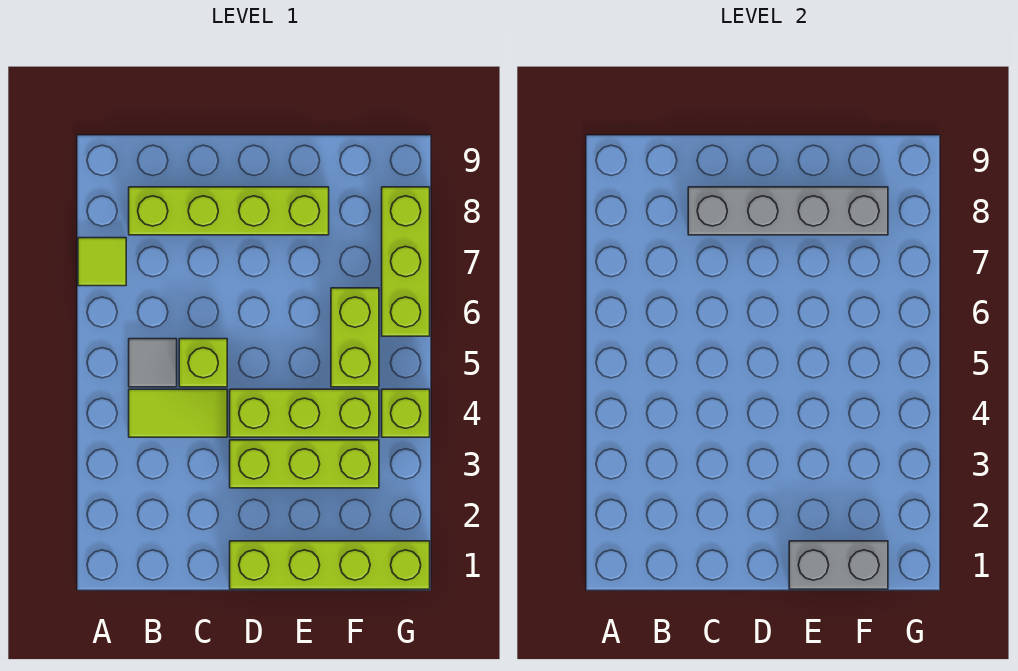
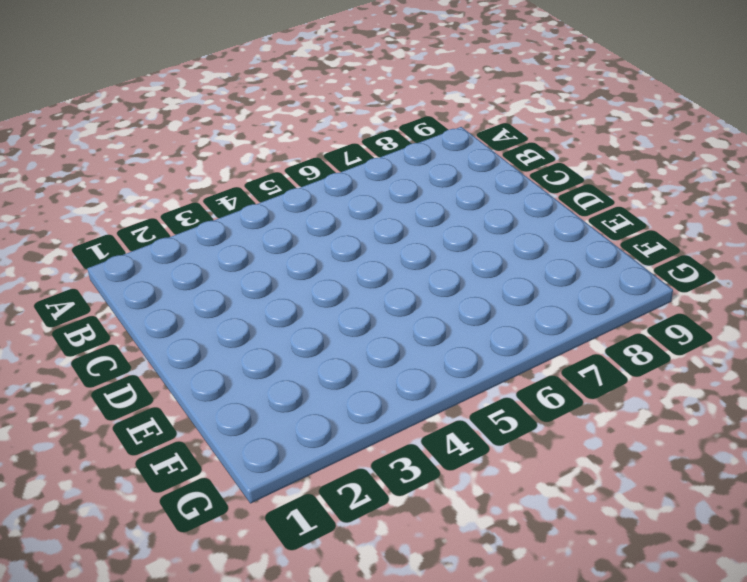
none -> lime 1x1 tile [78,238,126,286]
none -> lime 1x2 tile [129,389,227,437]
none -> grey 1x1 tile [129,339,177,387]

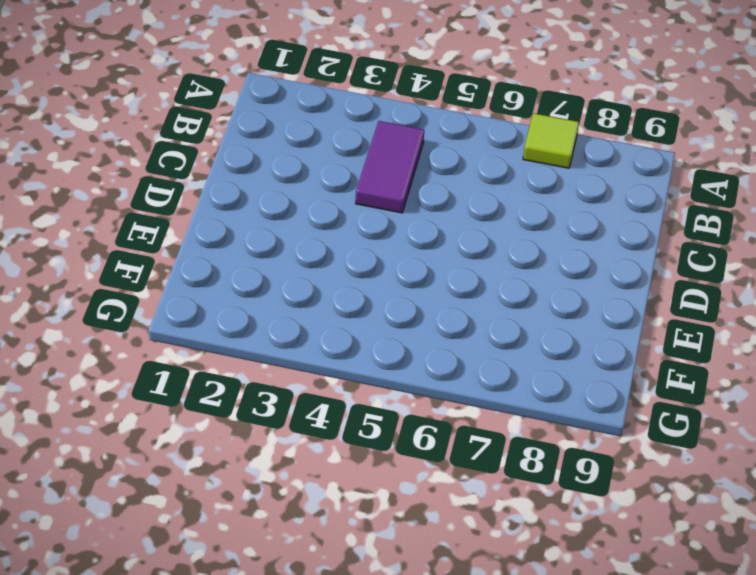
purple 1x2 tile [356,121,424,213] -> lime 1x2 tile [129,389,227,437]
none -> grey 1x1 tile [129,339,177,387]
none -> lime 1x4 brick [129,187,329,235]
none -> lime 1x1 brick [179,339,227,387]

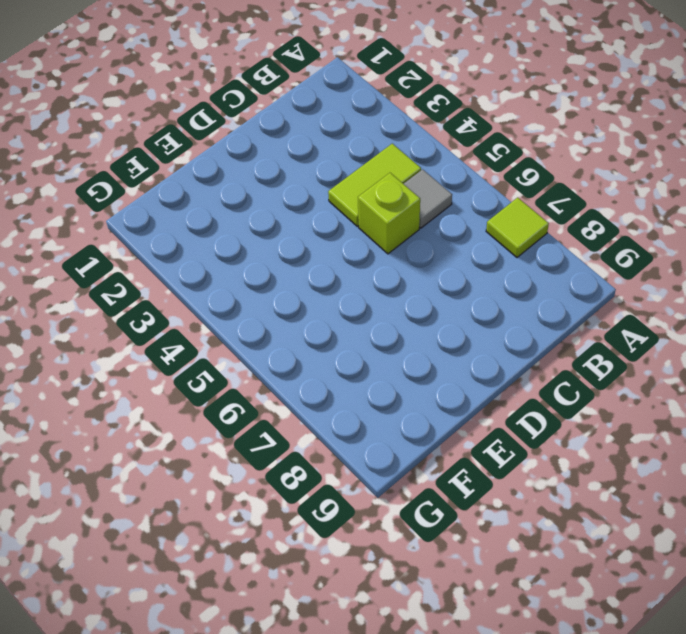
none -> lime 1x4 brick [129,187,329,235]
none -> lime 1x4 brick [230,541,430,589]
none -> lime 1x3 brick [230,440,379,488]

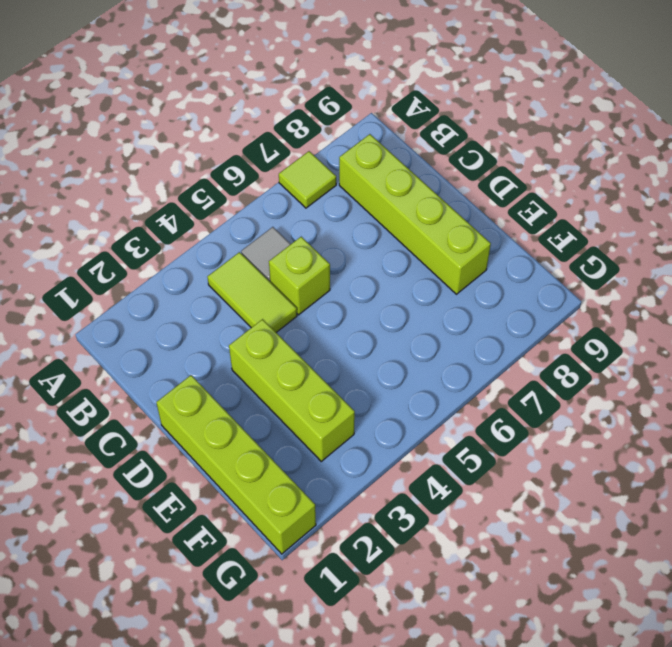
none -> lime 1x3 brick [230,389,379,437]
none -> lime 1x2 brick [331,288,379,387]
none -> lime 1x1 brick [382,389,430,437]

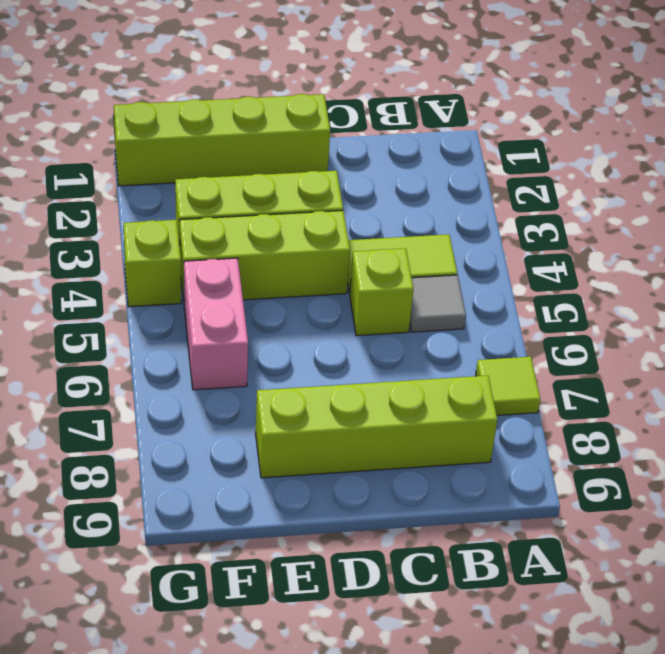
pink 1x2 brick [184,258,248,390] -> lime 1x2 brick [331,288,379,387]
none -> lime 1x3 brick [382,187,430,336]
none -> grey 1x4 brick [688,187,888,235]
none -> grey 1x2 brick [789,541,888,589]

